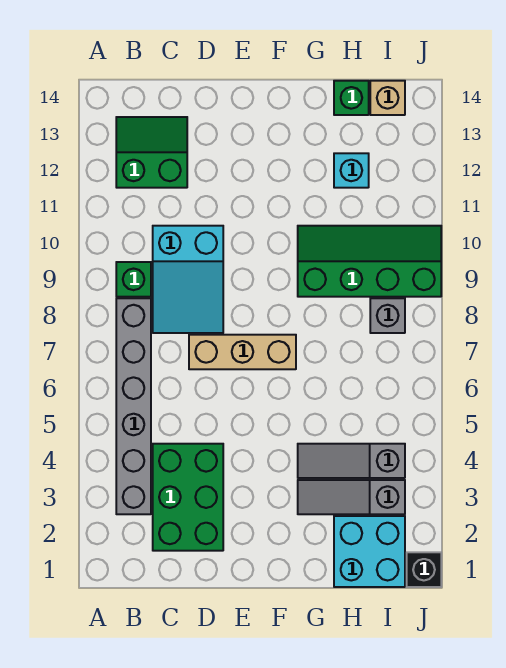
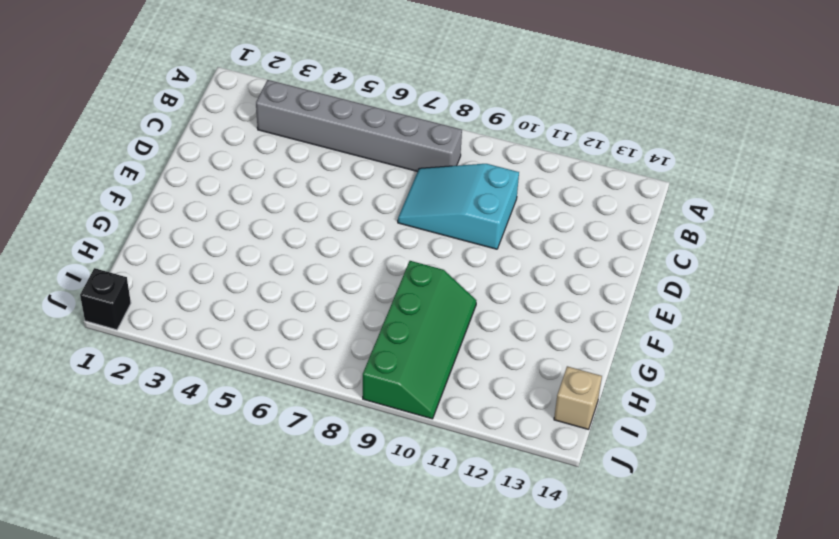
none -> green 1x1 brick [116,262,151,297]
none -> green 2x2 slope [116,117,187,188]
none -> green 2x3 brick [153,444,223,551]

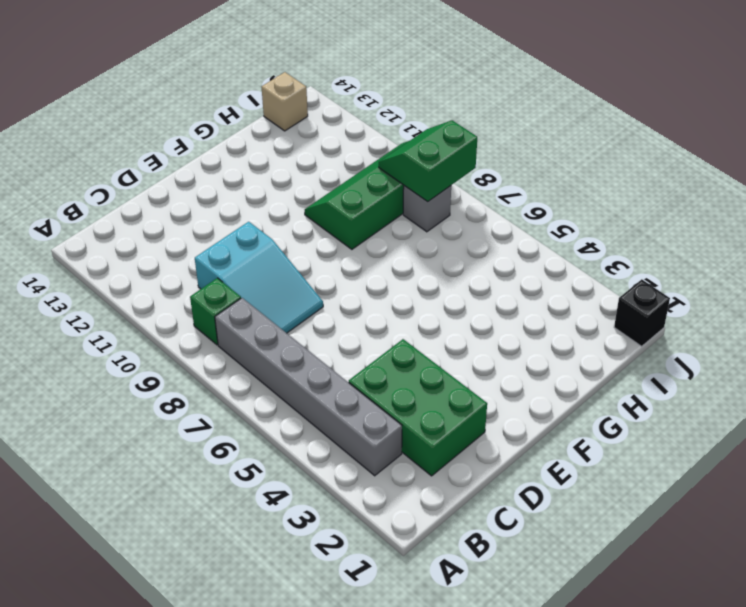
green 2x2 slope [379,120,477,202] -> green 2x2 slope moved to [116,117,187,188]
none -> tan 1x3 brick [189,335,296,369]
none -> grey 1x3 slope [298,480,405,514]
none -> grey 1x3 slope [298,444,405,478]

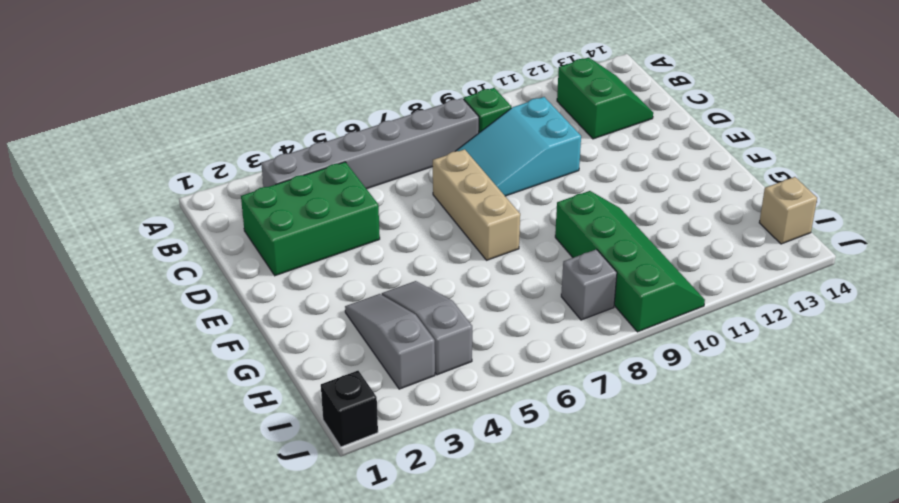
none -> cyan 2x2 brick [334,516,405,587]
none -> cyan 1x1 brick [334,153,369,188]
none -> green 1x1 brick [334,81,369,115]

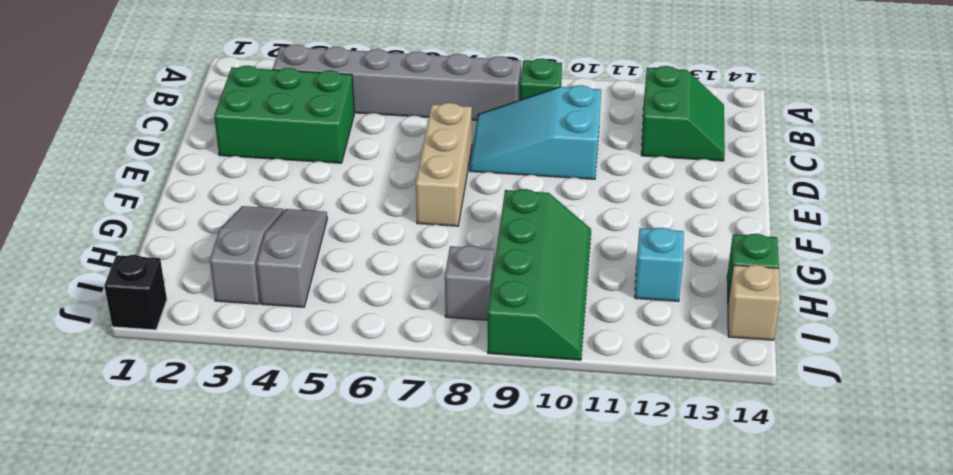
none -> cyan 2x2 brick [334,516,405,587]

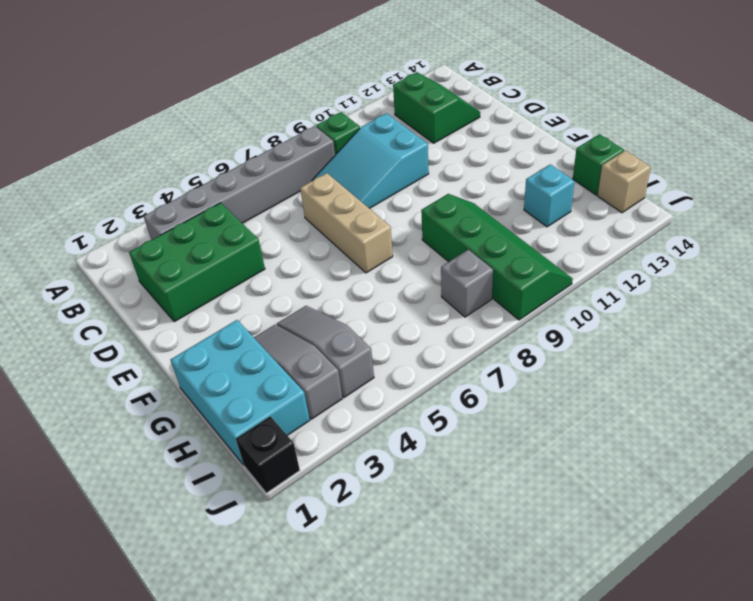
cyan 2x3 brick [171,320,310,465] -> cyan 2x2 brick [334,516,405,587]

